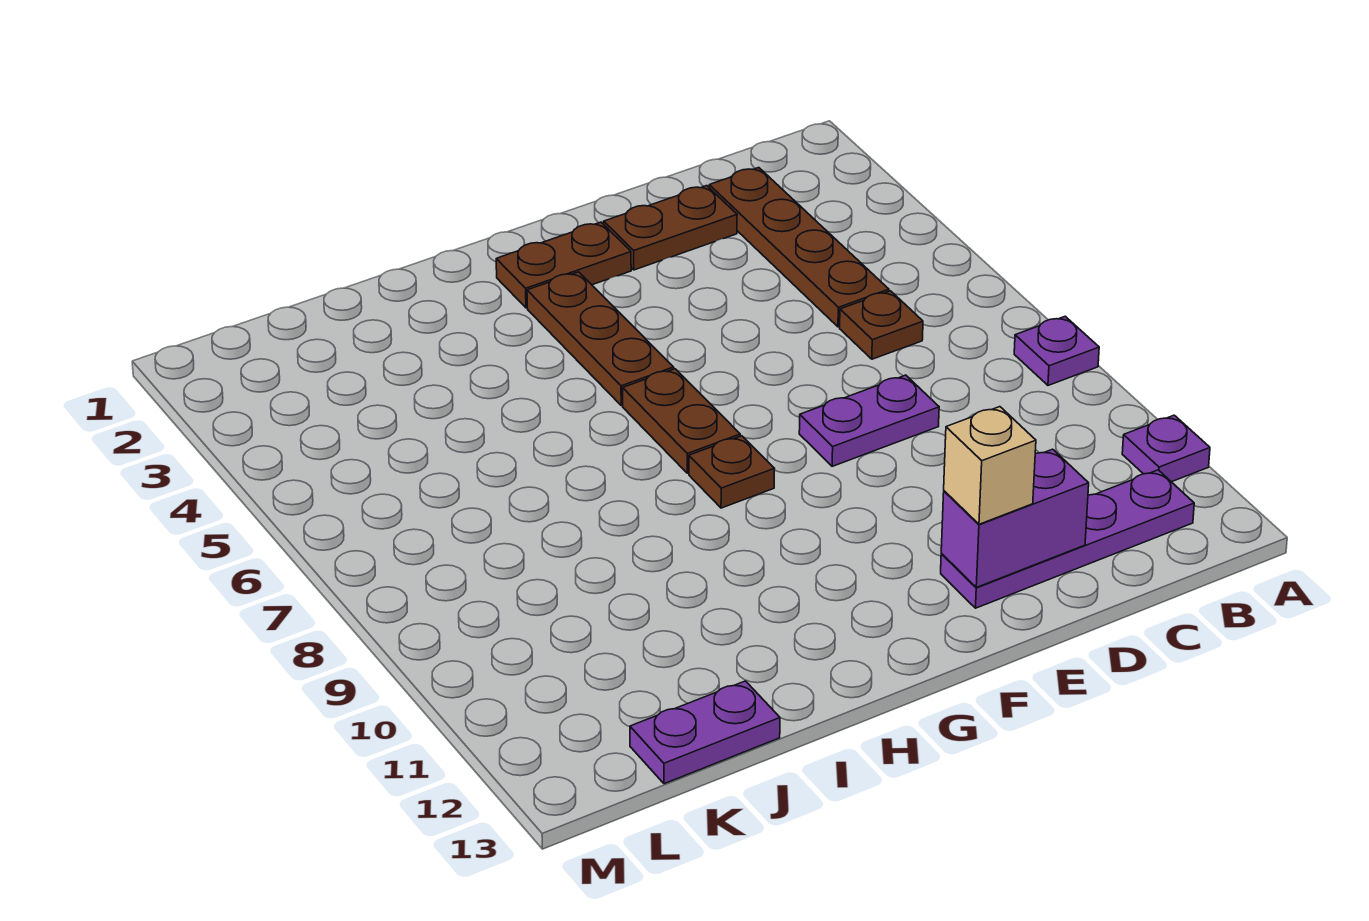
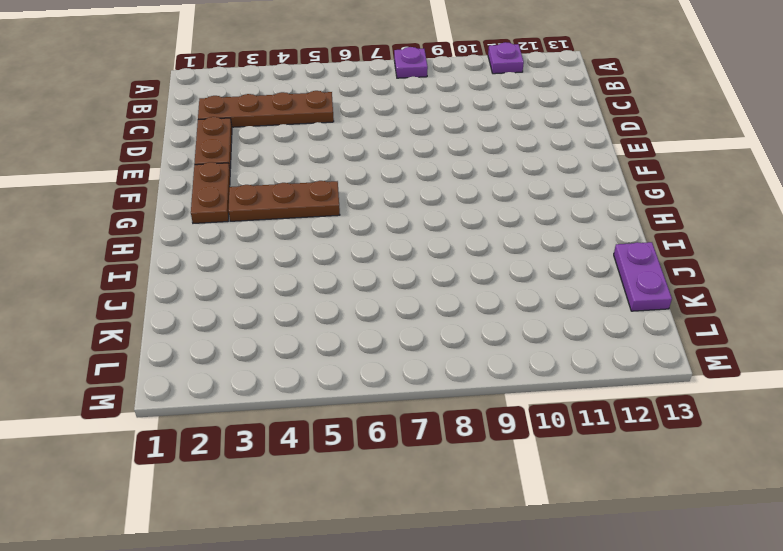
none -> purple 1x4 plate [941,470,1194,608]
none -> brown 1x1 plate [840,291,923,359]
none -> purple 1x2 plate [799,375,939,466]

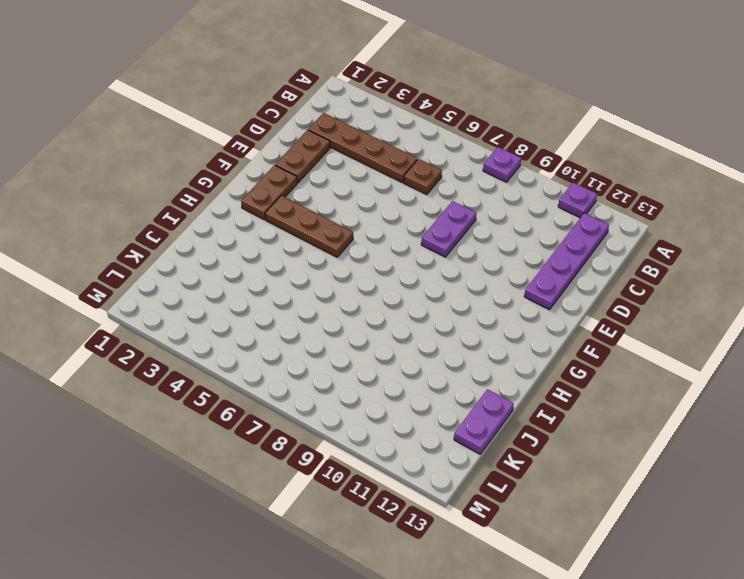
none -> brown 1x2 plate [623,369,740,473]
none -> brown 1x1 plate [689,436,775,508]
none -> purple 1x2 brick [941,449,1089,587]

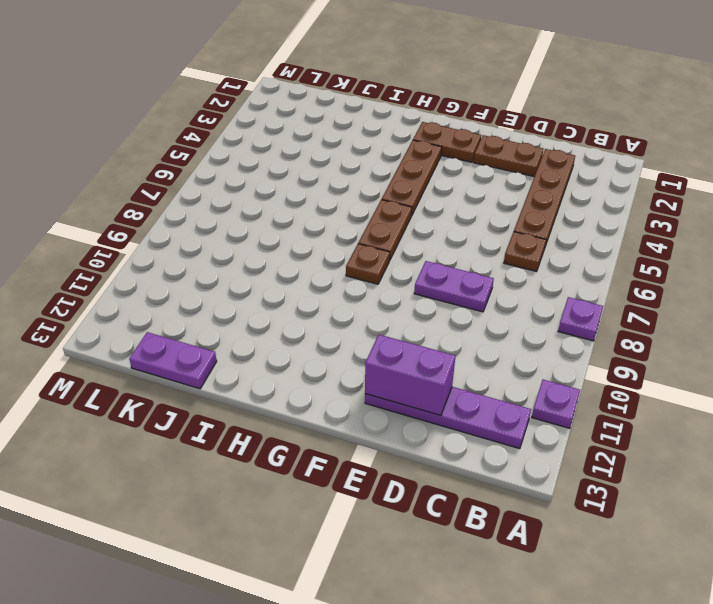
none -> tan 1x1 brick [944,407,1036,524]

